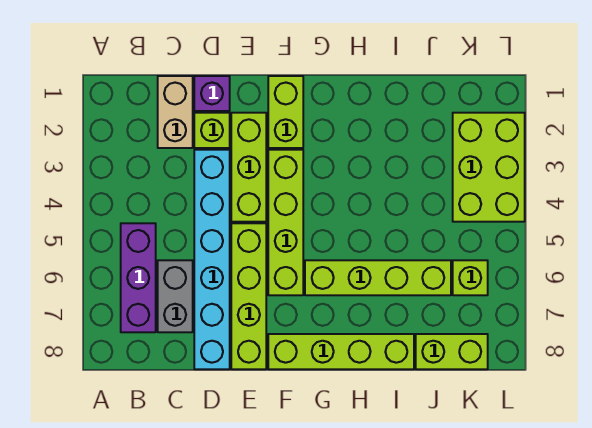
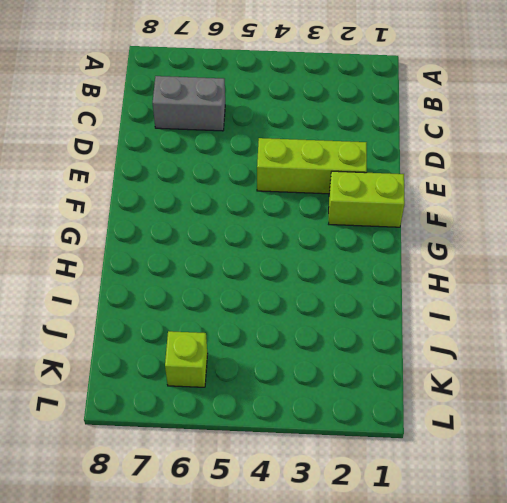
none -> purple 1x3 brick [121,223,156,332]
none -> tan 1x2 brick [158,76,193,148]
none -> purple 1x1 brick [194,76,230,111]

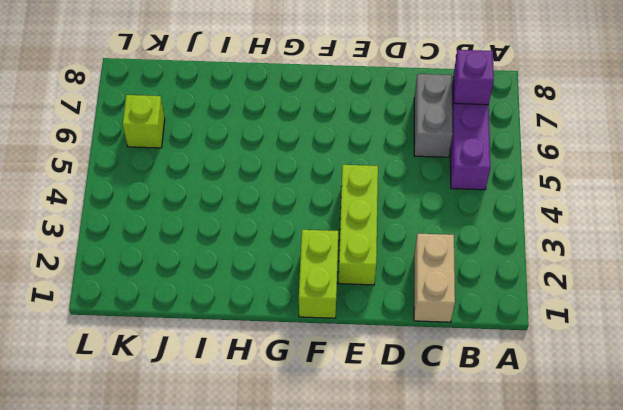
purple 1x1 brick [453,50,494,105] -> purple 1x1 brick moved to [194,76,230,111]
none -> lime 1x1 brick [194,113,230,148]
none -> cyan 1x6 brick [194,150,230,369]
none -> lime 1x4 brick [231,223,266,369]

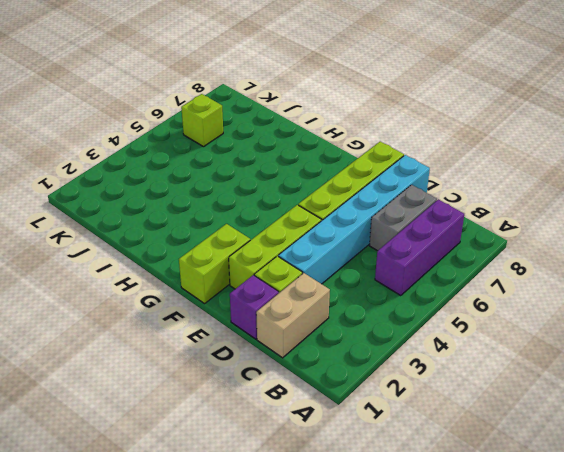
none -> lime 1x4 brick [268,150,303,295]
none -> lime 1x4 brick [268,334,414,369]
none -> lime 1x4 brick [305,260,451,295]

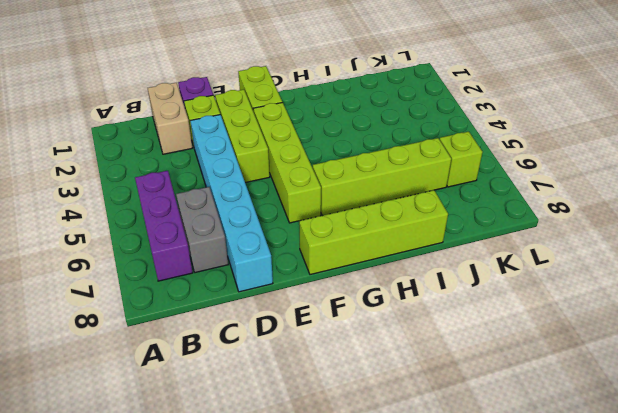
none -> lime 1x4 brick [231,223,266,369]
none -> lime 1x2 brick [416,334,488,369]
none -> lime 2x3 brick [453,113,525,222]

